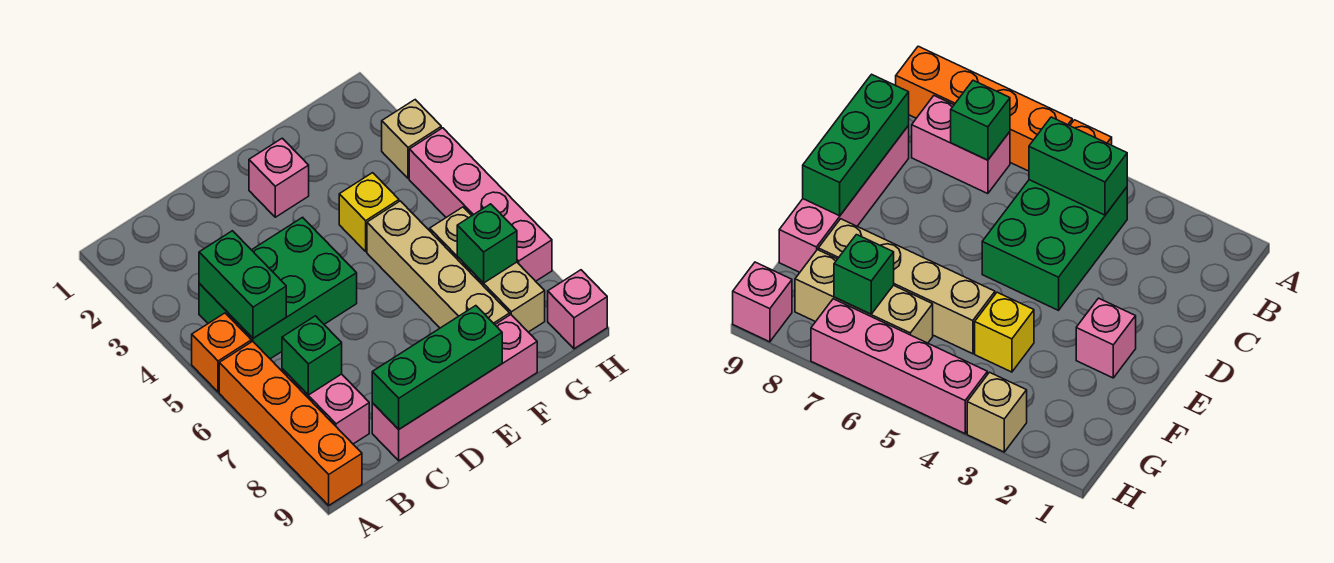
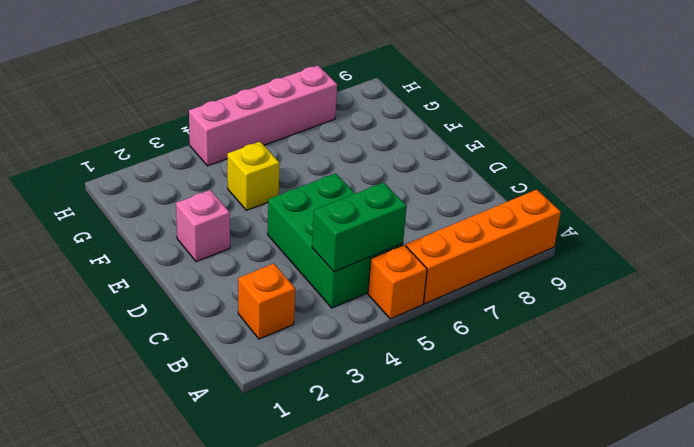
orange 1x1 brick [238,264,295,339] -> none
none -> pink 1x2 brick [282,369,369,444]
none -> pink 1x4 brick [372,315,537,461]
none -> tan 1x4 brick [367,201,510,328]

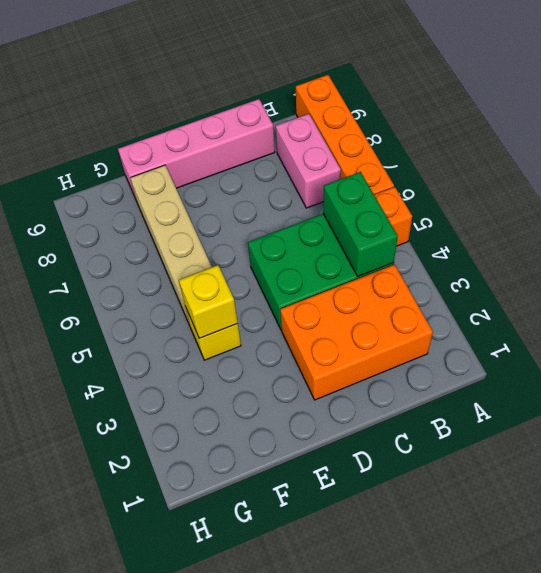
orange 2x3 brick [280,264,433,400] -> none
yellow 1x1 brick [179,265,238,338] -> none
none -> pink 1x1 brick [249,138,309,217]
none -> tan 1x3 brick [430,207,545,332]
none -> tan 1x1 brick [382,100,441,179]

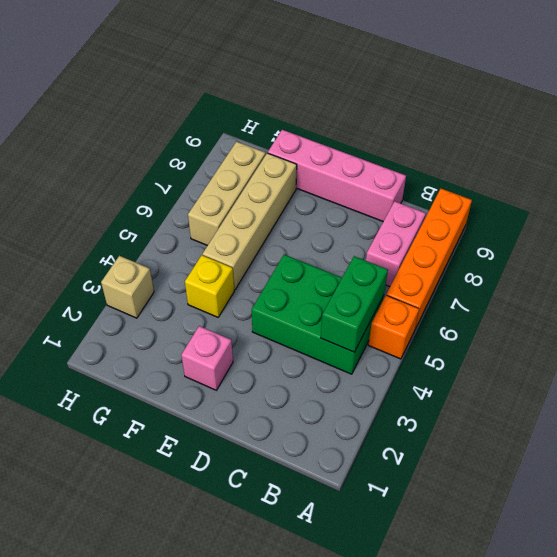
none -> pink 1x4 brick [409,128,552,281]
none -> pink 1x1 brick [548,270,607,349]
none -> green 1x1 brick [282,316,342,395]

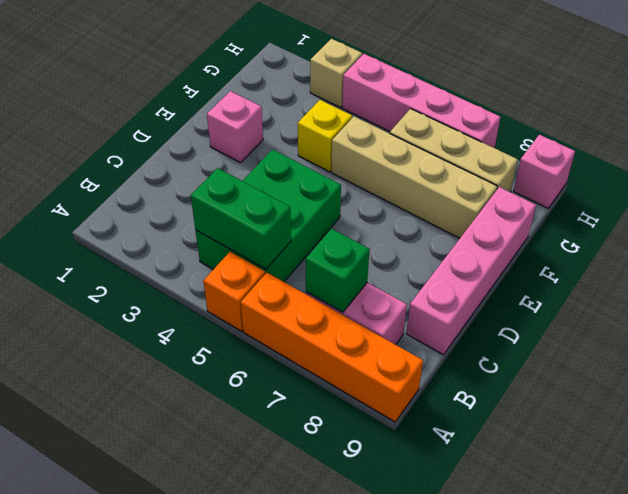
none -> green 1x3 brick [372,306,502,429]
none -> green 1x1 brick [457,204,517,283]

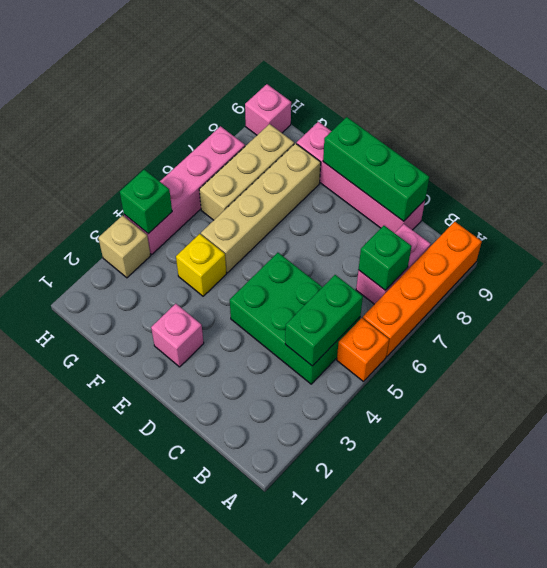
green 1x1 brick [120,170,172,234] -> green 1x1 brick moved to [457,204,517,283]

